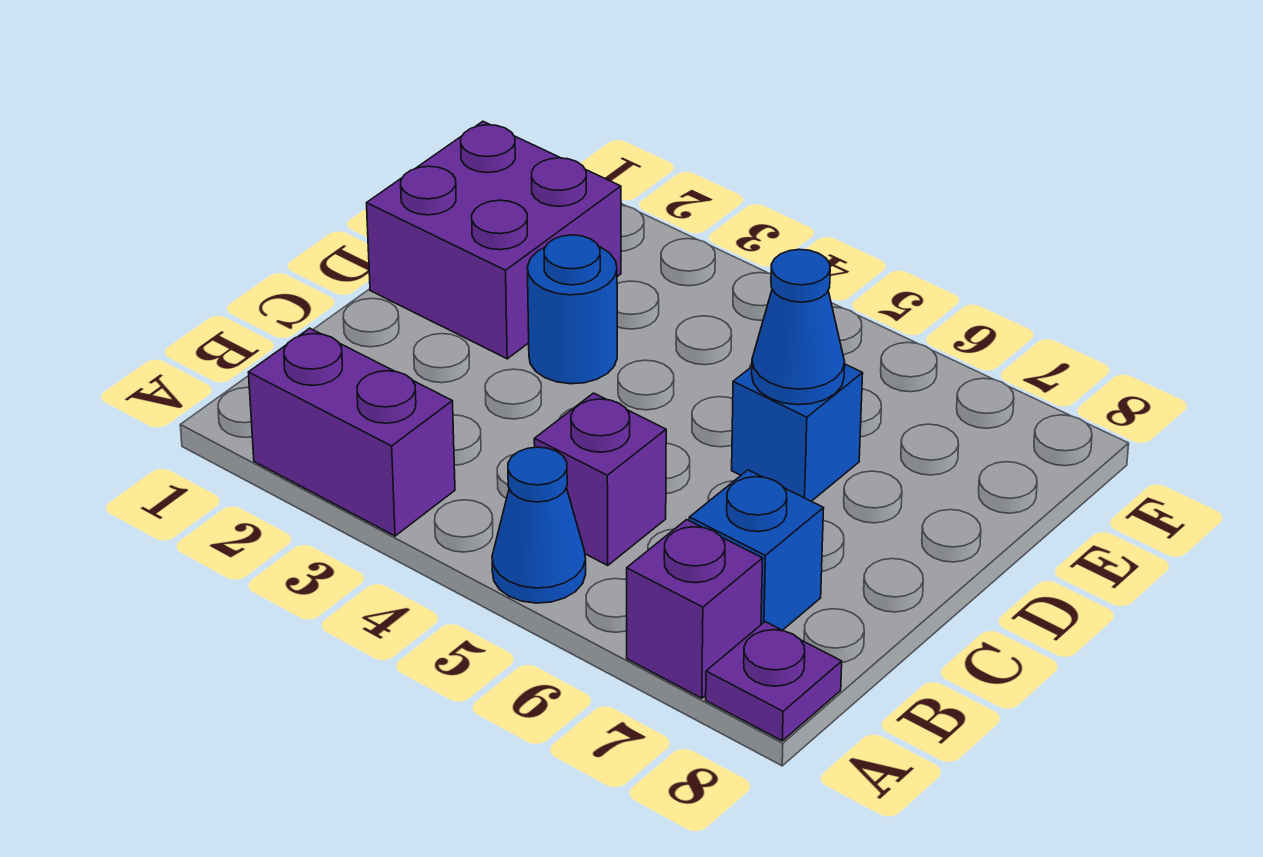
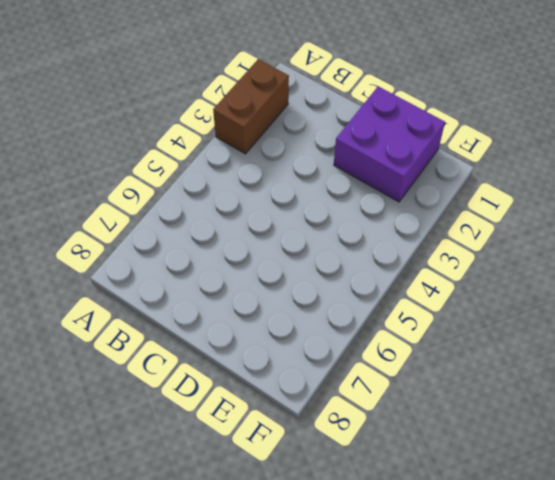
brown 1x2 brick [213,59,289,154] -> purple 1x2 brick [248,328,455,536]
none -> blue 1x1 cone [492,447,586,603]
none -> purple 1x1 brick [627,520,763,698]

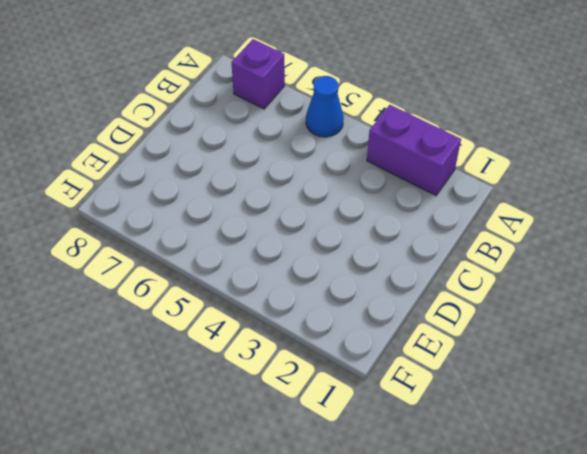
none -> purple 1x1 plate [706,622,842,741]
none -> purple 1x1 brick [534,393,666,565]

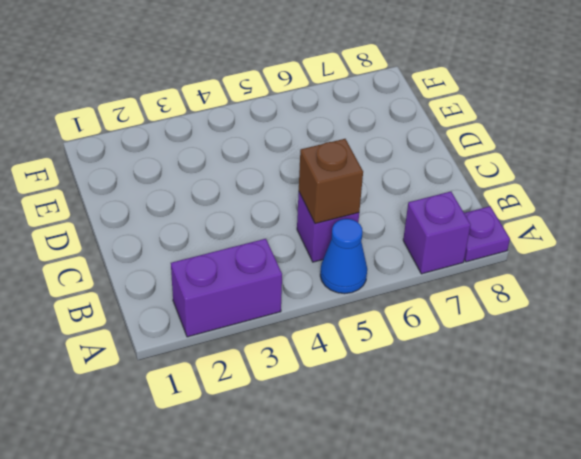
brown 1x1 brick [299,139,363,224] -> none
none -> blue 1x1 brick [689,470,824,630]
none -> purple 2x2 brick [367,121,621,359]

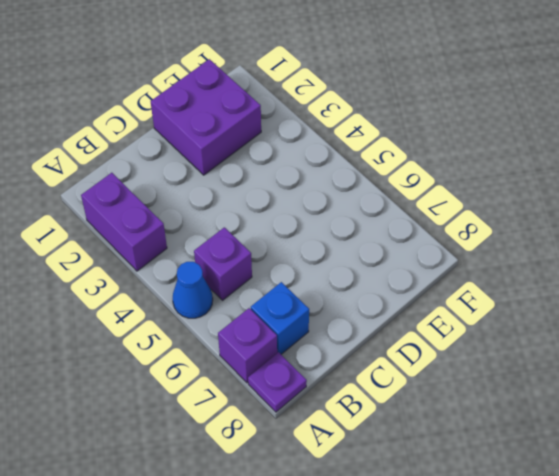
none -> blue 1x1 round brick [527,235,617,384]
none -> blue 1x1 brick [732,364,863,501]

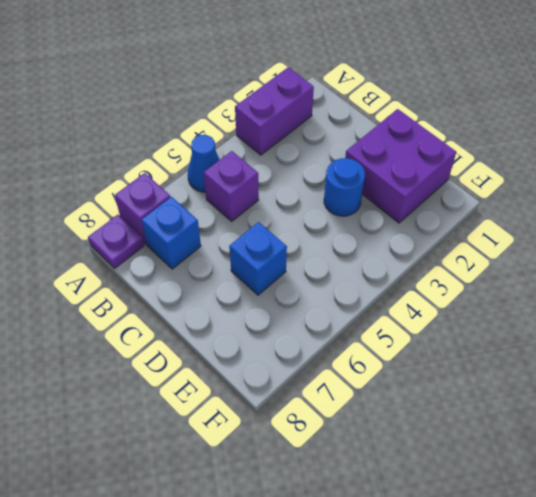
none -> blue 1x1 cone [752,249,845,405]

